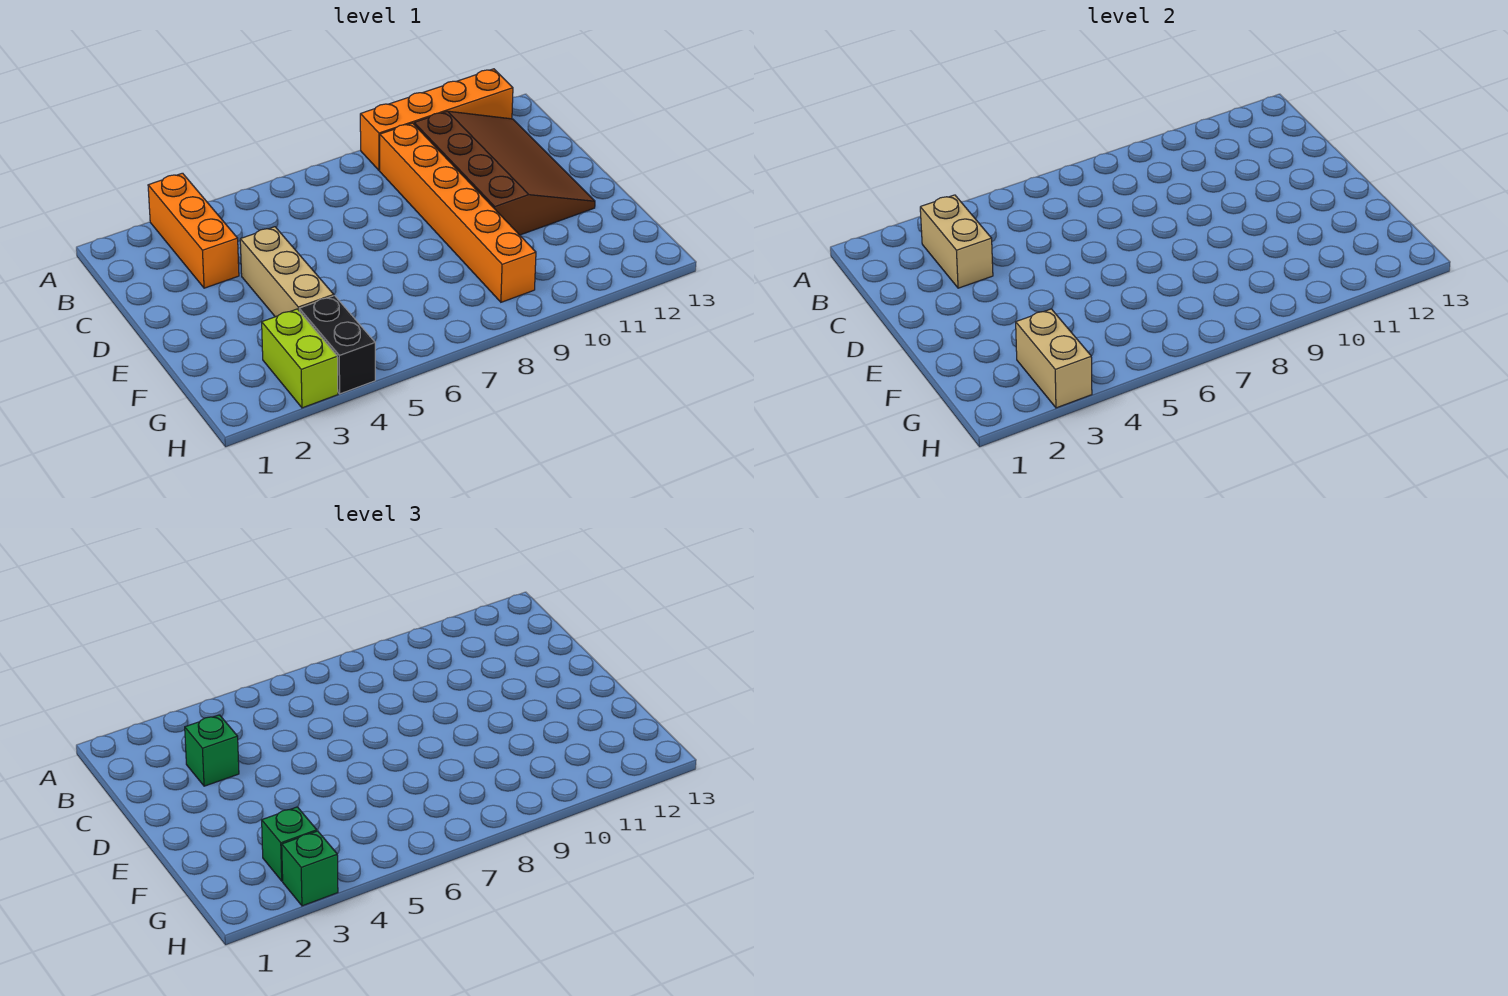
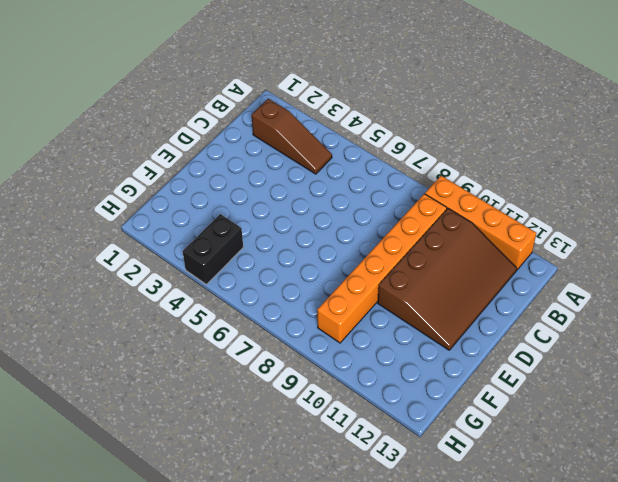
brown 1x3 slope [252,99,332,174] -> orange 1x3 brick [148,173,239,288]
none -> tan 1x3 brick [240,227,334,317]
none -> lime 1x2 brick [262,309,338,408]
none -> tan 1x2 brick [920,195,993,288]

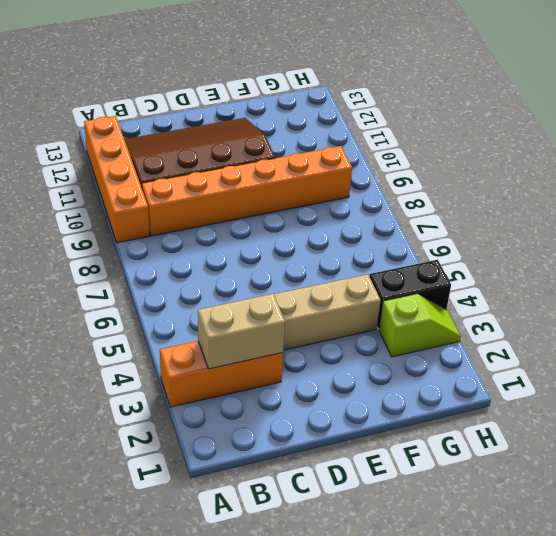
lime 1x2 slope [379,294,461,357] -> lime 1x2 brick [262,309,338,408]
none -> tan 1x2 brick [1016,309,1092,408]
none -> green 1x1 brick [185,715,239,786]
none -> green 1x1 brick [262,807,317,881]

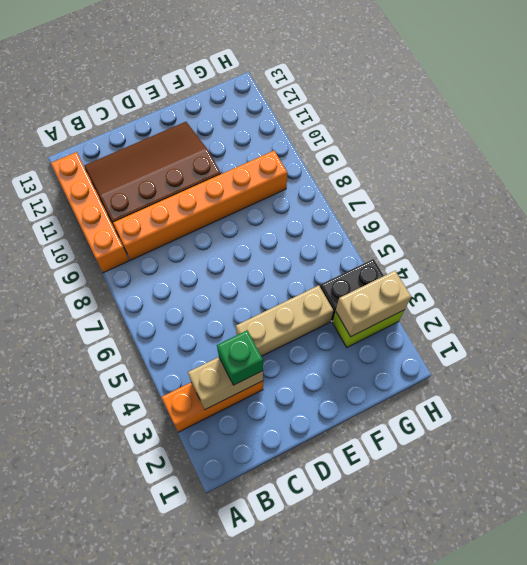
none -> green 1x1 brick [262,807,317,881]
none -> green 1x1 brick [282,831,338,906]

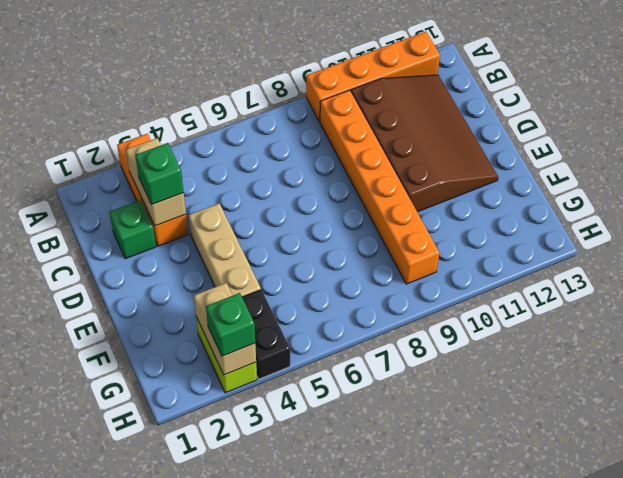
green 1x1 brick [109,200,156,259] -> green 1x1 brick moved to [262,807,317,881]

